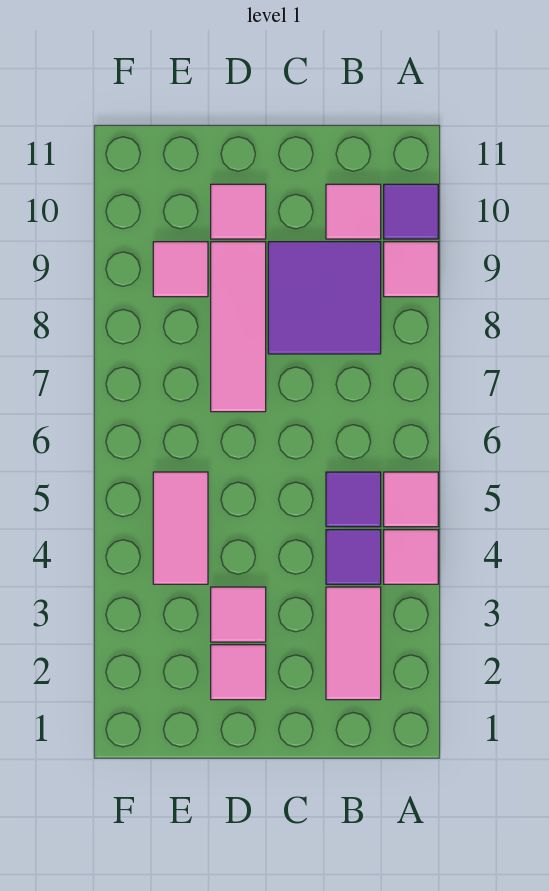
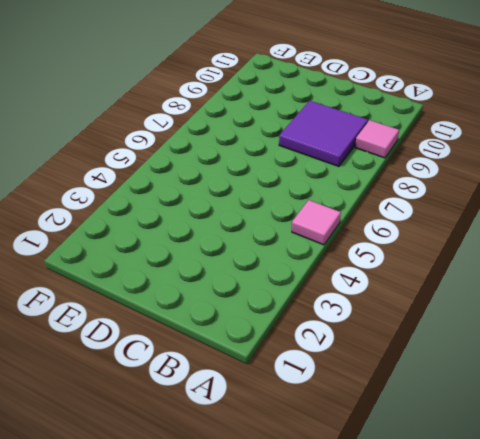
none -> pink 1x1 tile [384,530,438,584]
none -> purple 1x1 tile [384,184,438,239]
none -> pink 1x2 tile [326,587,381,700]

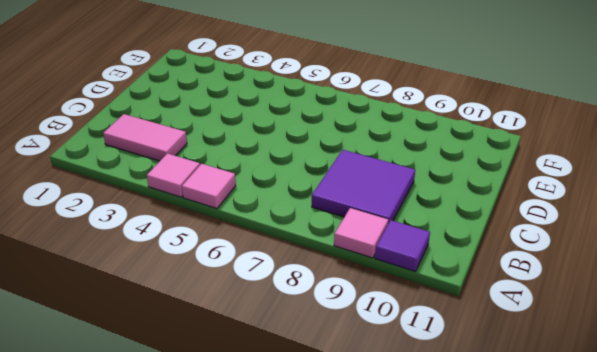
none -> purple 1x1 tile [326,530,381,584]
none -> purple 1x1 tile [326,472,381,527]
none -> pink 1x1 tile [326,184,381,239]

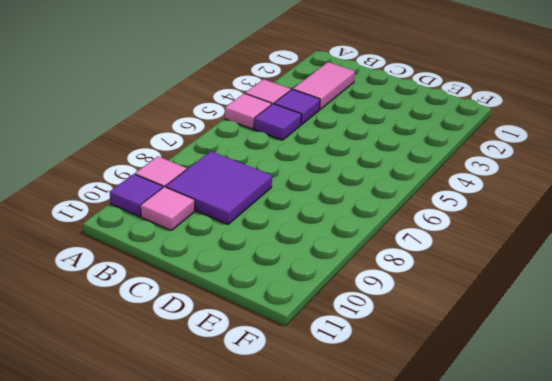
none -> pink 1x1 tile [211,645,266,700]
none -> pink 1x1 tile [211,587,266,642]
none -> pink 1x3 tile [211,242,266,412]

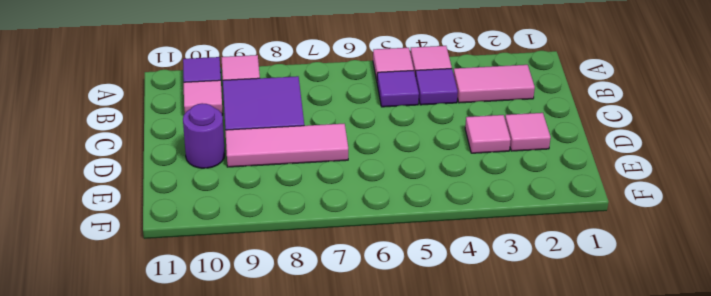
purple 1x1 round brick [183,103,225,168] -> pink 1x1 tile [211,184,266,239]
none -> pink 1x2 tile [153,472,208,584]
none -> pink 1x1 tile [153,242,208,297]

